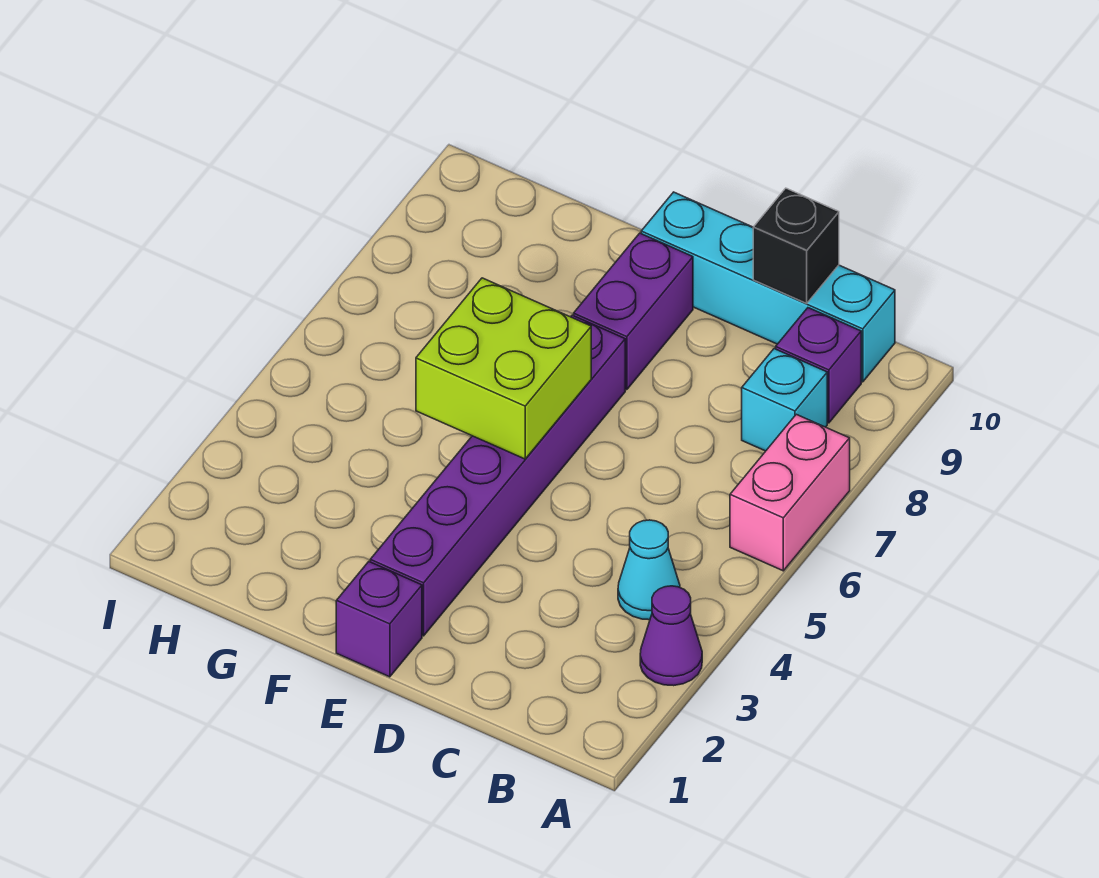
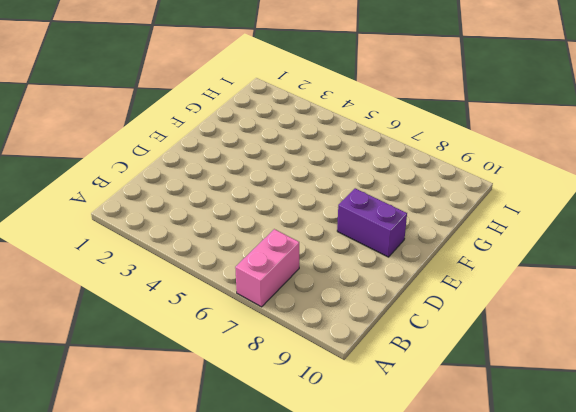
pink 1x2 brick [235,229,299,307] -> pink 1x2 brick turned to [730,414,850,571]
none -> purple 1x1 cone [640,586,702,686]
none -> cyan 1x1 cone [618,520,680,620]

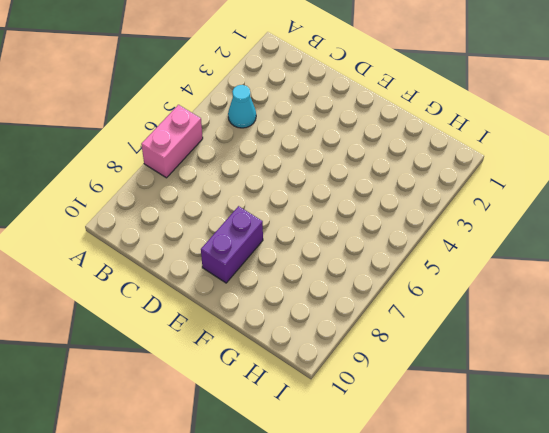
none -> purple 1x1 cone [640,586,702,686]
none -> cyan 1x1 brick [742,349,827,451]

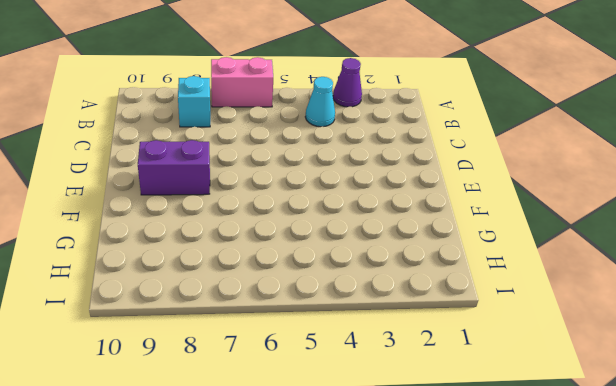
none -> purple 1x1 brick [776,308,861,423]
none -> cyan 1x4 brick [641,192,895,382]

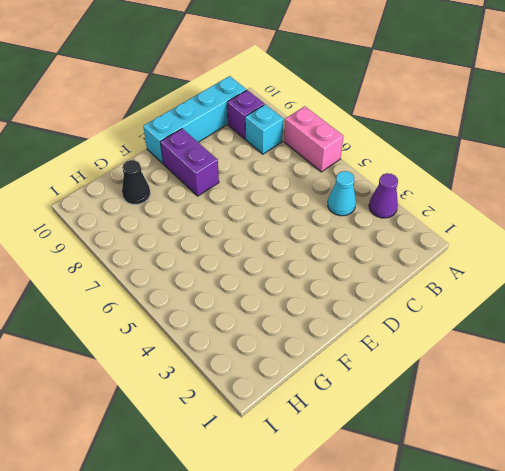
black 1x1 cone [122,160,150,205] -> none
none -> purple 1x1 brick [336,562,422,677]
none -> purple 1x6 brick [370,315,625,636]

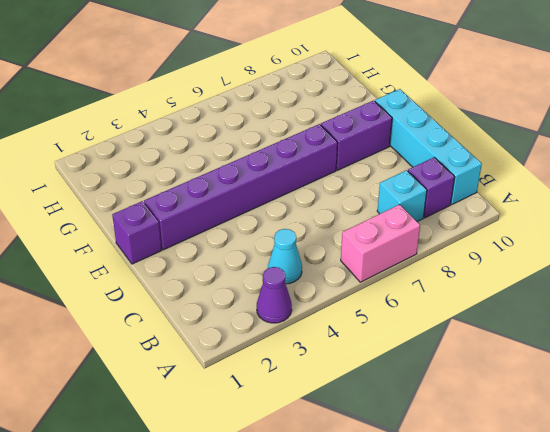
none -> black 1x1 brick [753,188,839,303]
none -> lime 2x2 brick [416,278,591,459]

